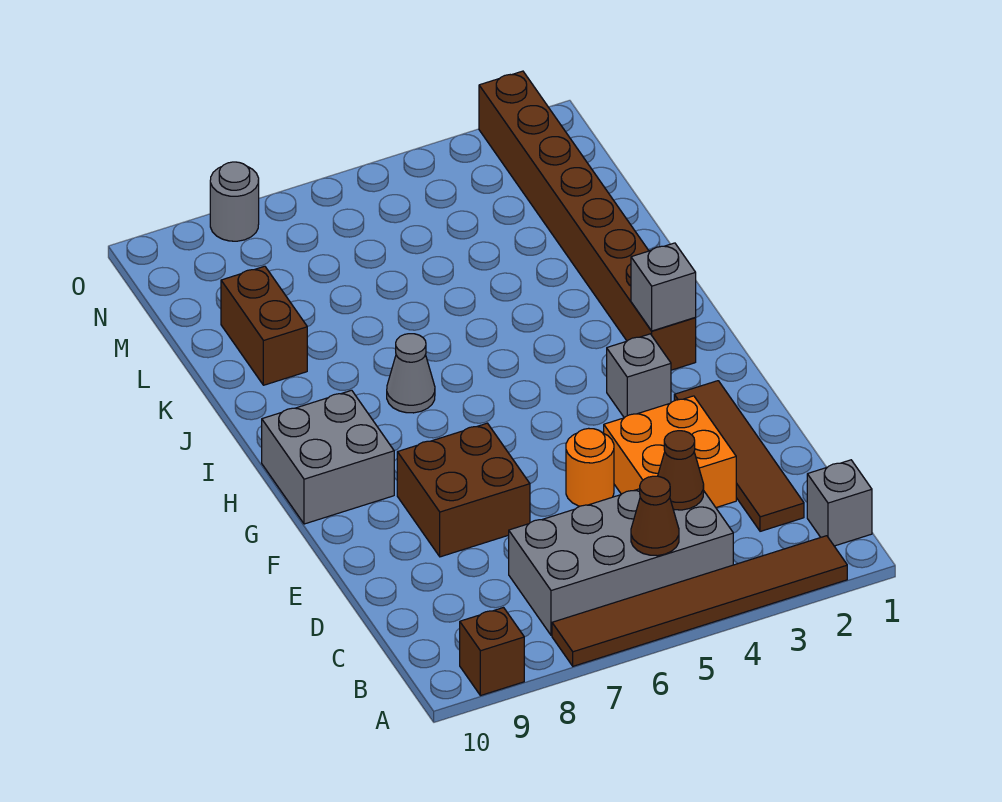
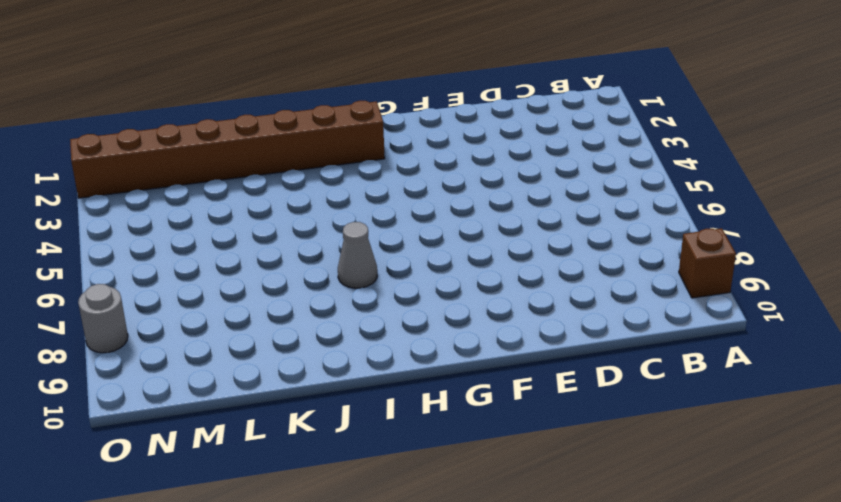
none -> brown 1x6 tile [552,536,847,666]
none -> grey 1x1 brick [807,460,872,546]
none -> grey 2x4 brick [509,489,733,635]

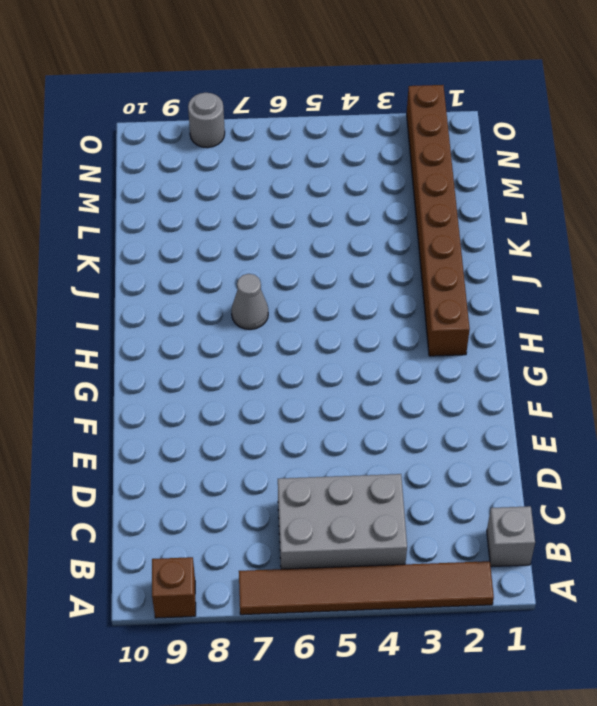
grey 2x3 brick [278,474,407,569] -> grey 2x4 brick [509,489,733,635]
none -> brown 1x4 tile [674,381,804,531]
none -> orange 2x2 brick [604,396,736,508]
none -> orange 1x1 round brick [566,428,614,506]

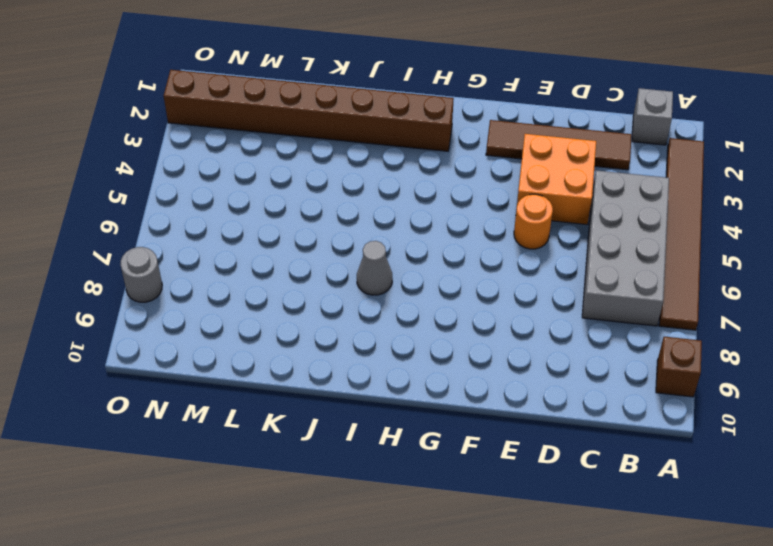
none -> brown 2x2 brick [397,423,530,557]
none -> grey 1x1 brick [607,334,671,418]
none -> grey 2x2 brick [262,390,394,524]

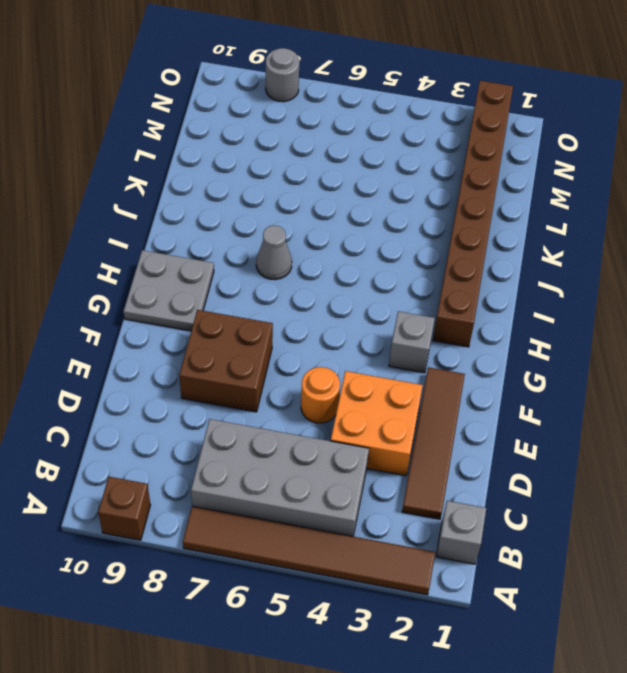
grey 2x2 plate [124,250,214,331] -> grey 2x2 brick [262,390,394,524]
none -> brown 1x2 brick [221,266,307,385]
none -> brown 1x1 cone [631,476,679,556]
none -> brown 1x1 cone [658,431,704,510]

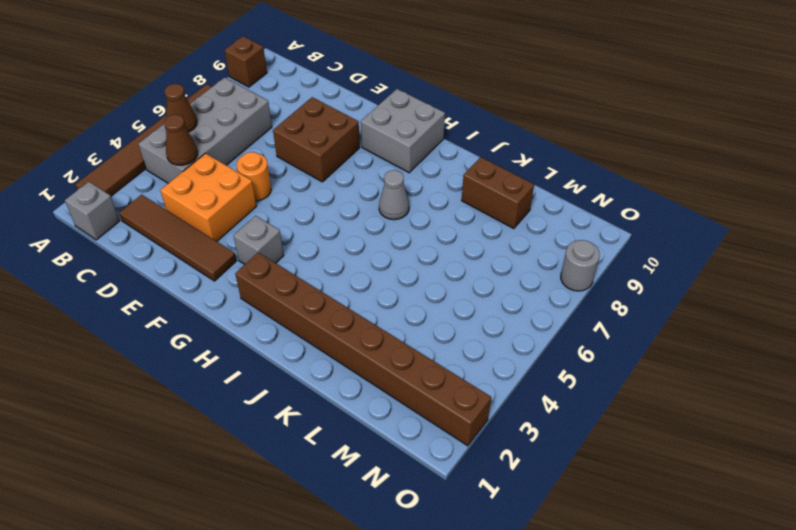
none -> grey 1x1 brick [631,243,696,331]

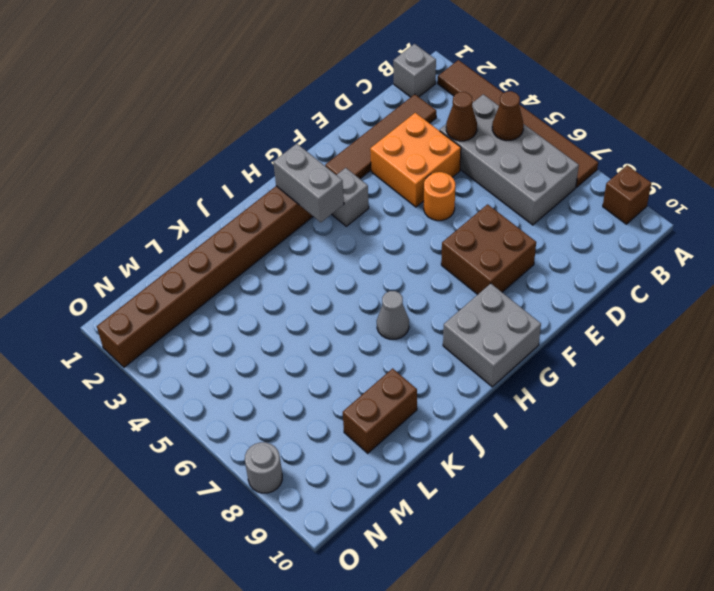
grey 1x2 brick [273,144,344,222] -> grey 1x1 brick [631,243,696,331]

